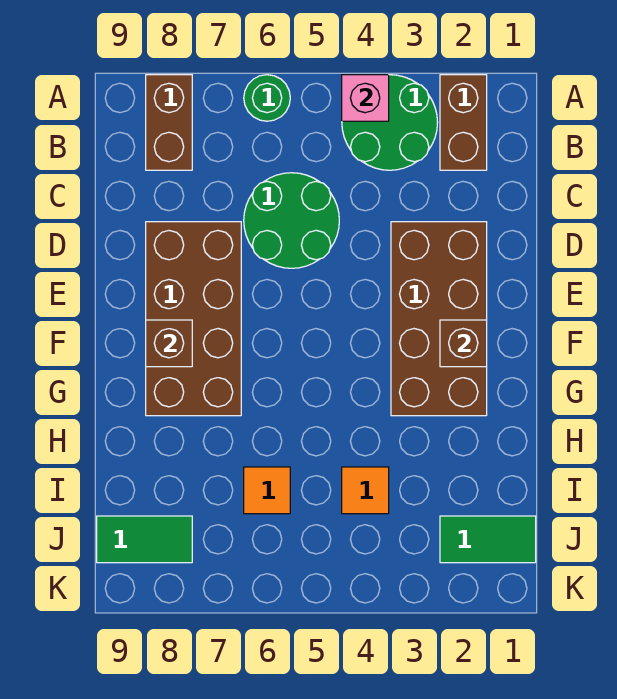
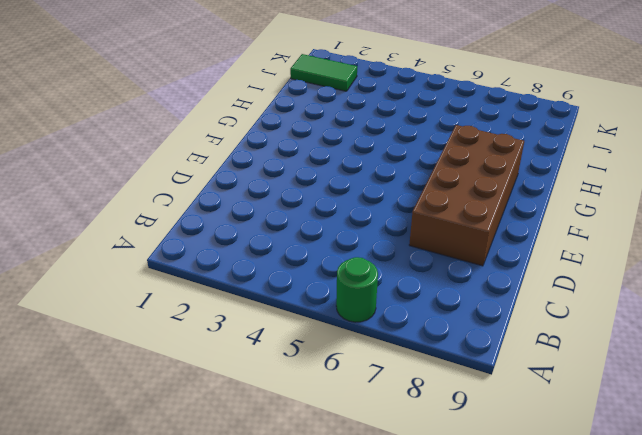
none -> brown 1x2 brick [440,75,487,170]
none -> green 2x2 round brick [342,75,438,170]
none -> brown 1x2 brick [146,75,192,170]

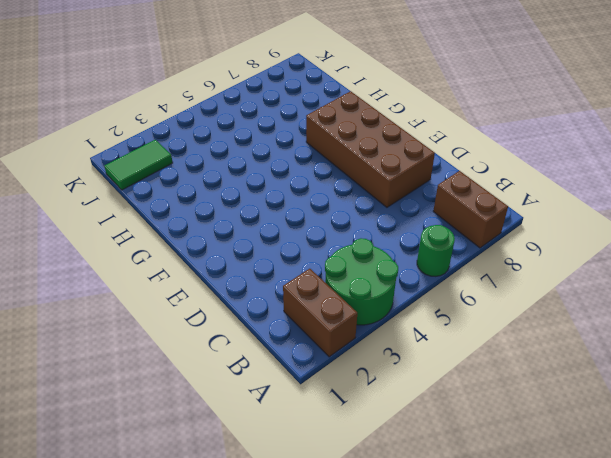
none -> green 2x2 round brick [244,173,339,268]
none -> brown 2x4 brick [391,222,487,416]
none -> orange 1x1 tile [342,467,389,514]

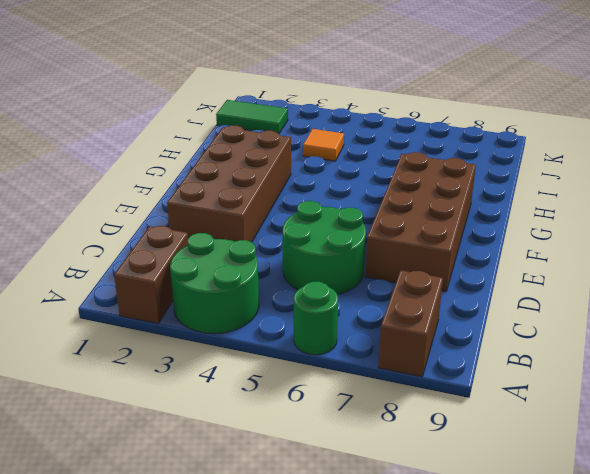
none -> orange 1x1 tile [244,467,290,514]
none -> green 1x2 tile [97,516,192,563]
none -> pink 1x1 brick [342,75,389,121]

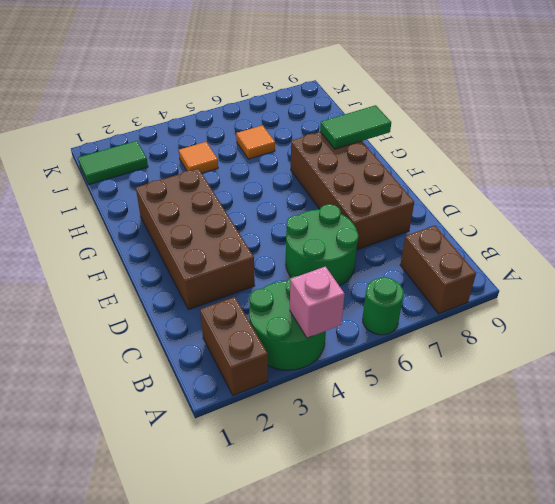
green 1x2 tile [320,105,391,149] -> green 1x2 tile moved to [97,516,192,563]
none -> brown 1x1 brick [440,320,487,367]
none -> brown 1x1 brick [146,320,192,367]

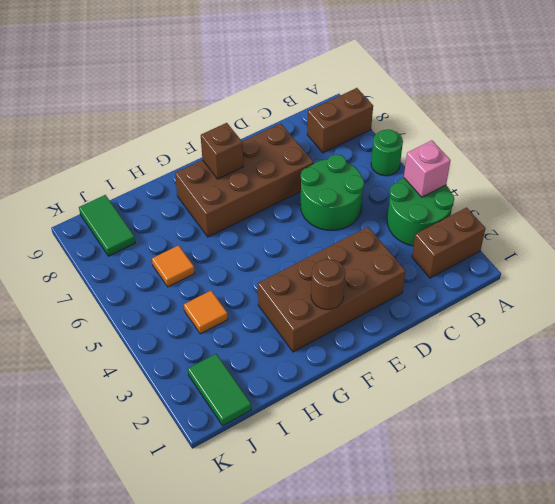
brown 1x1 round brick [311,259,345,309] -> brown 1x1 brick [440,320,487,367]

